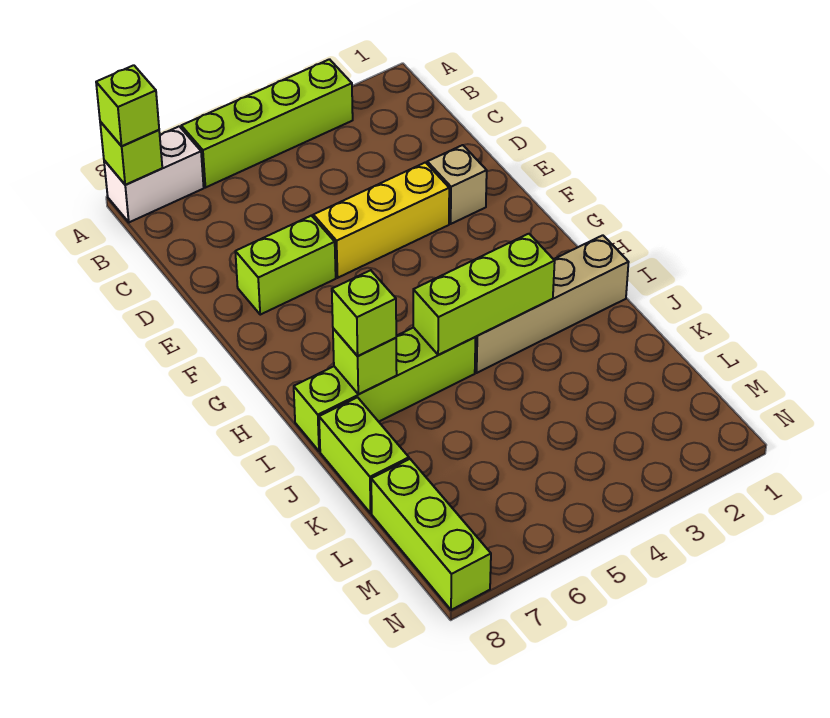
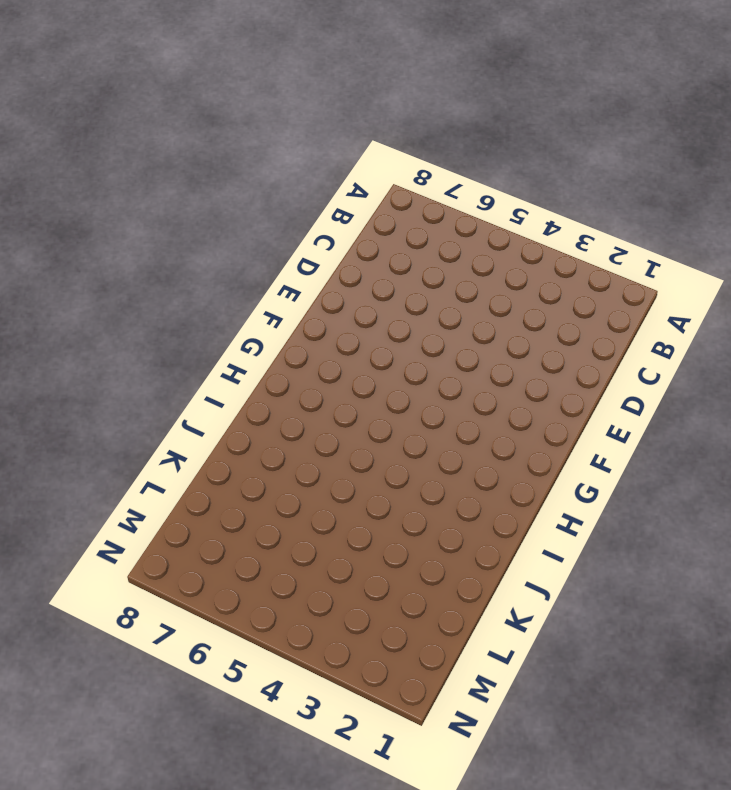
none -> lime 1x4 brick [181,59,353,188]
none -> white 1x2 brick [104,126,204,222]
none -> tan 1x1 brick [427,145,487,224]

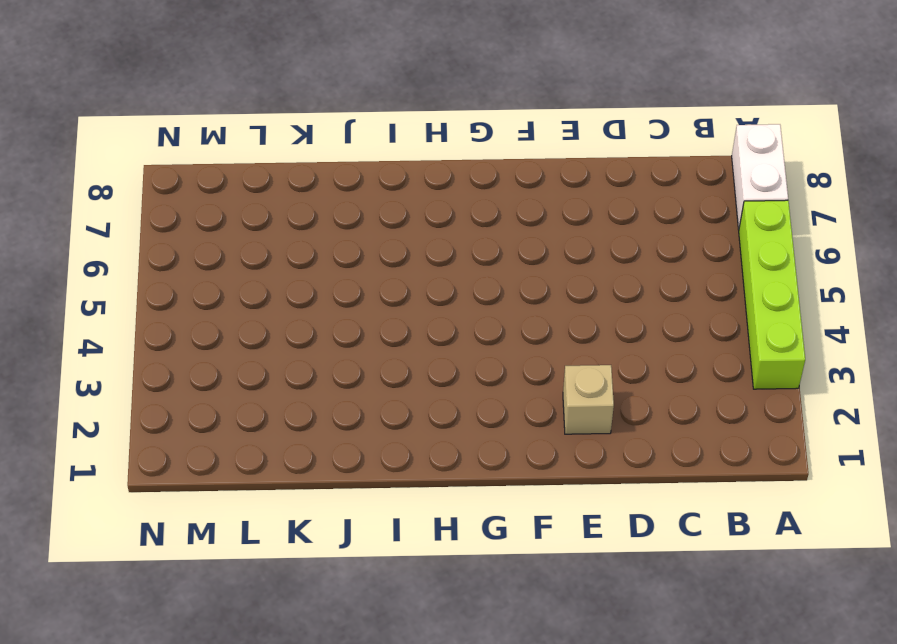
none -> yellow 1x3 brick [313,162,449,278]
none -> lime 1x2 brick [235,216,336,315]
none -> tan 1x4 brick [475,235,629,373]

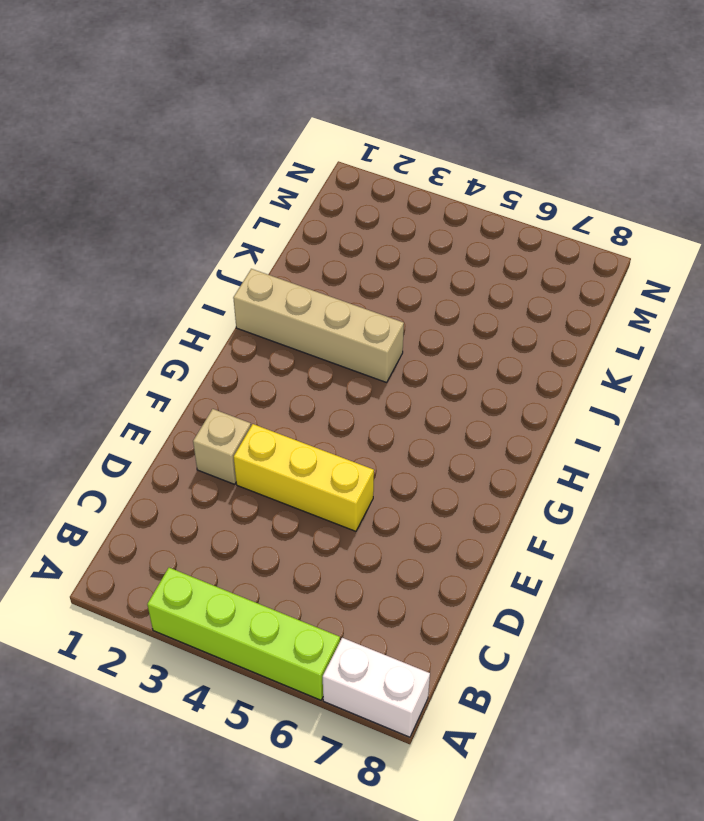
none -> lime 1x2 brick [235,216,336,315]
none -> lime 1x4 brick [294,327,476,451]
none -> lime 1x2 brick [319,397,409,513]

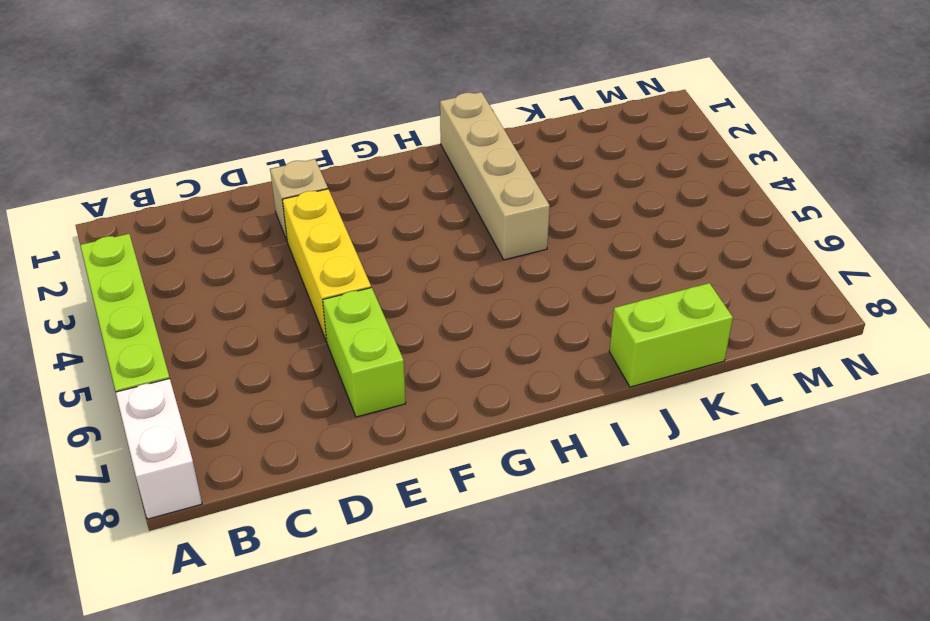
none -> lime 1x4 brick [294,327,476,451]
none -> lime 1x3 brick [371,459,491,610]
none -> lime 1x1 brick [100,122,162,185]

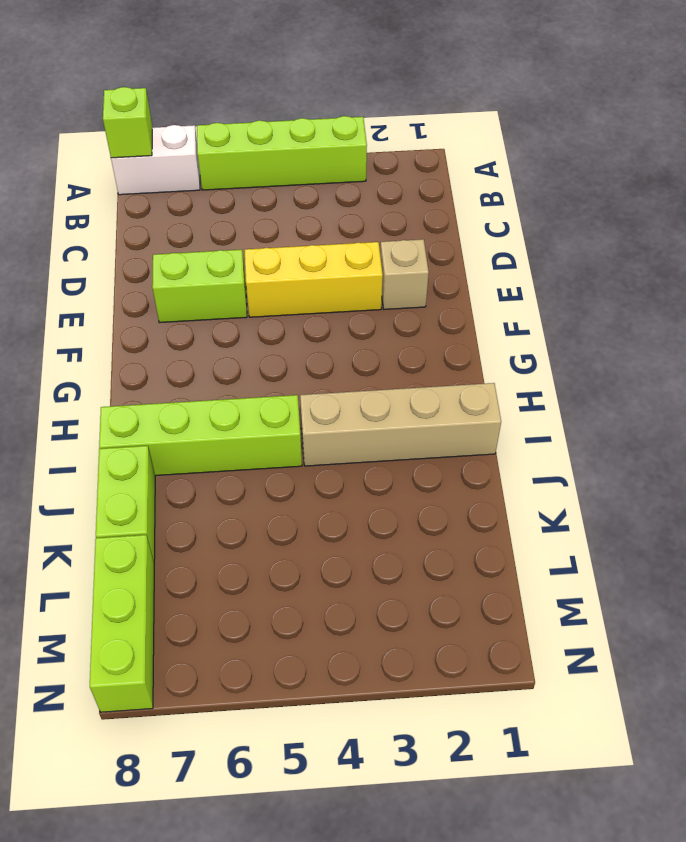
none -> lime 1x3 brick [413,234,555,355]
none -> lime 1x1 brick [333,328,397,394]
none -> lime 1x1 brick [96,65,159,146]

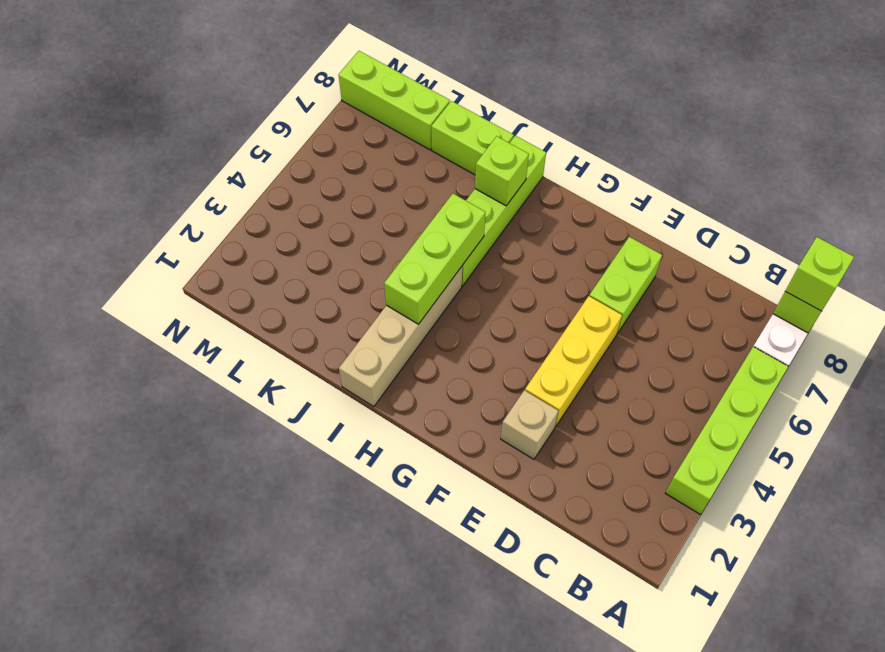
none -> lime 1x1 brick [332,270,396,356]

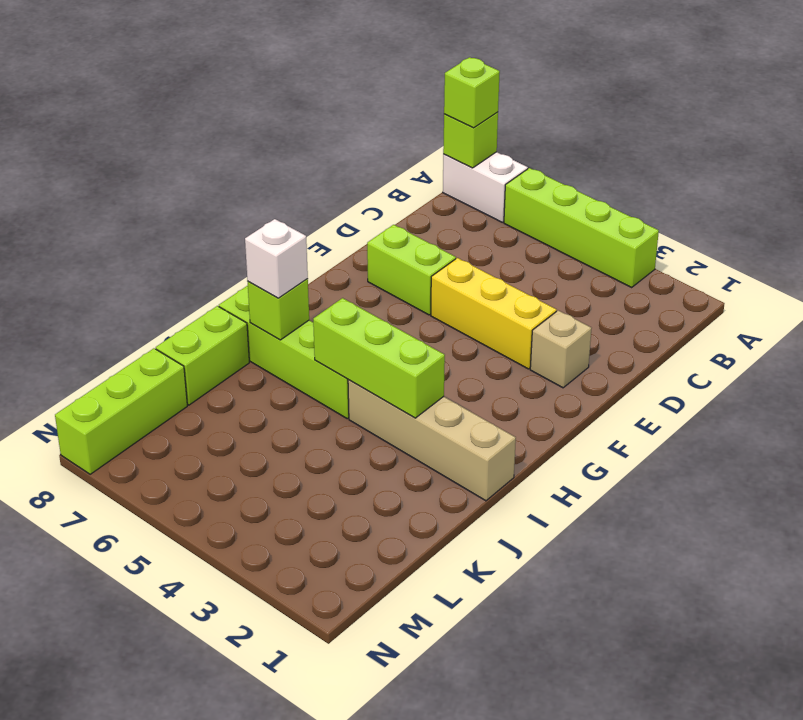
white 1x1 brick [245,219,308,298] -> lime 1x1 brick [332,270,396,356]

